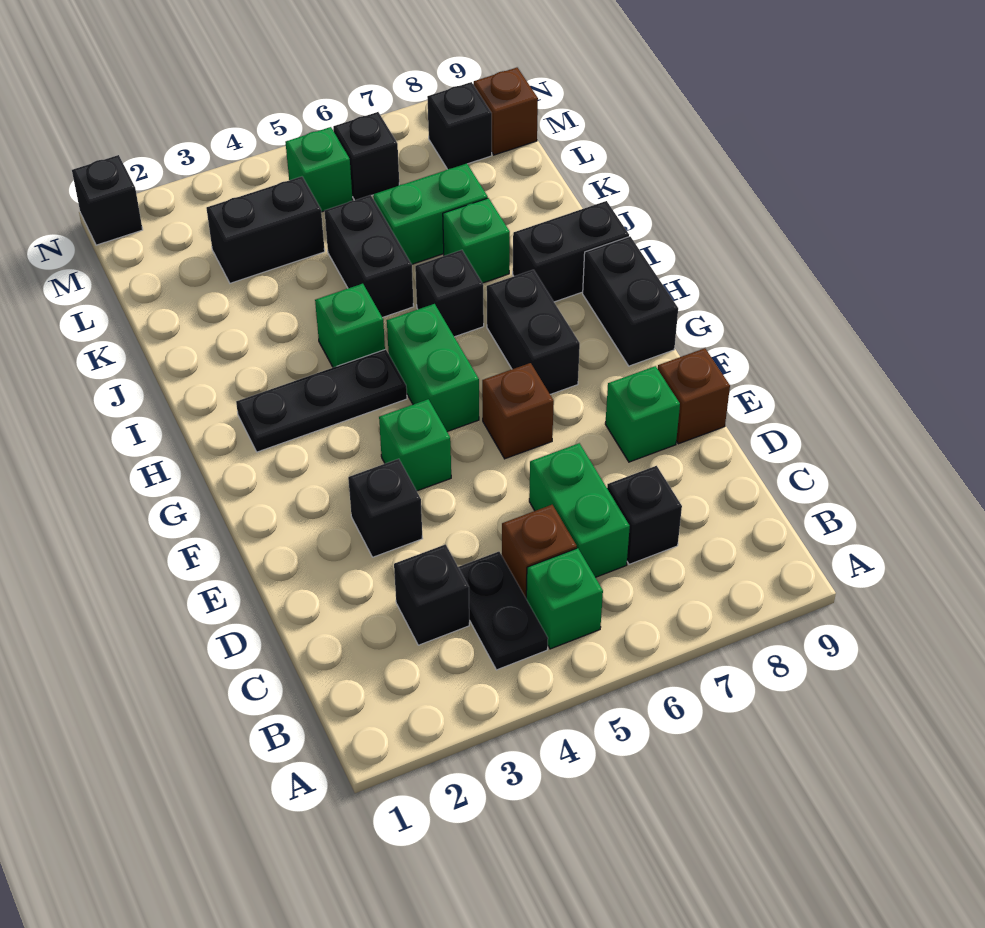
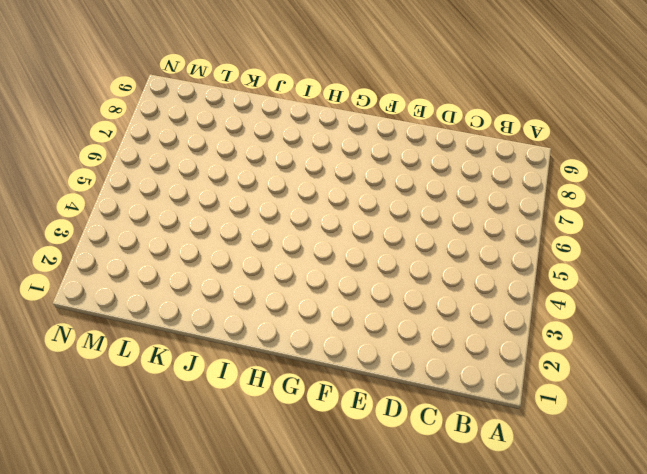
none -> black 1x2 plate [458,552,548,670]
none -> green 1x1 brick [526,548,603,649]
none -> black 1x1 brick [394,544,469,645]

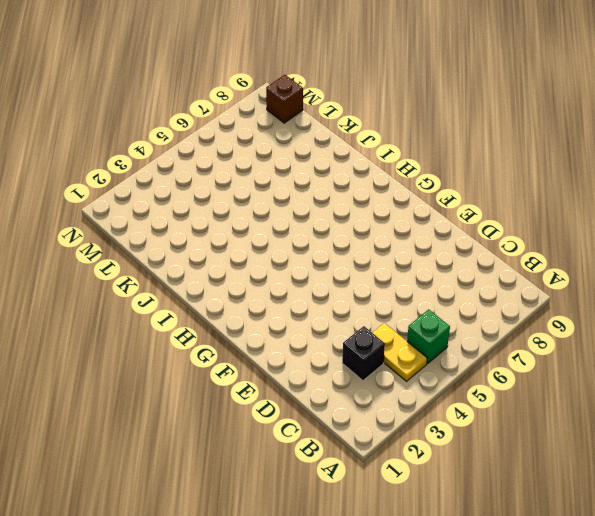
yellow 1x2 plate [372,323,427,381] -> black 1x2 plate [458,552,548,670]
none -> brown 1x1 brick [502,505,577,598]
none -> green 1x2 brick [529,443,630,577]
none -> black 1x1 brick [607,466,682,564]

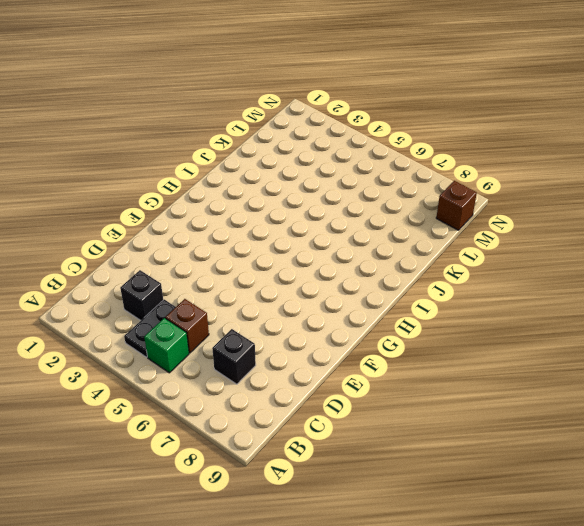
none -> green 1x2 brick [529,443,630,577]
none -> black 1x1 brick [348,459,423,557]
none -> green 1x1 brick [605,366,680,462]

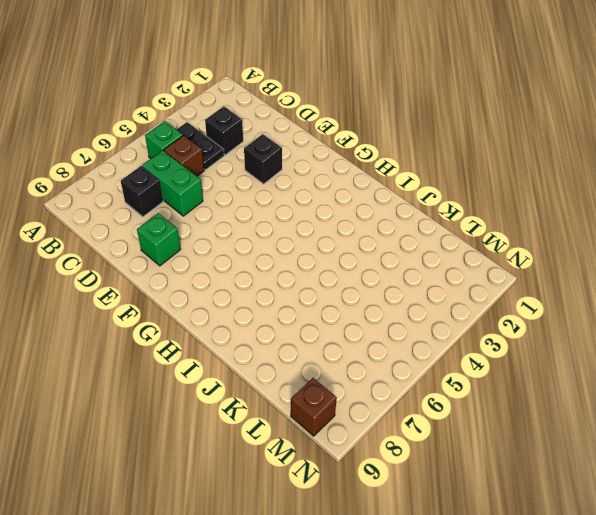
none -> brown 1x1 brick [658,348,730,444]
none -> green 1x1 brick [379,399,451,491]
none -> brown 1x1 brick [482,363,554,459]

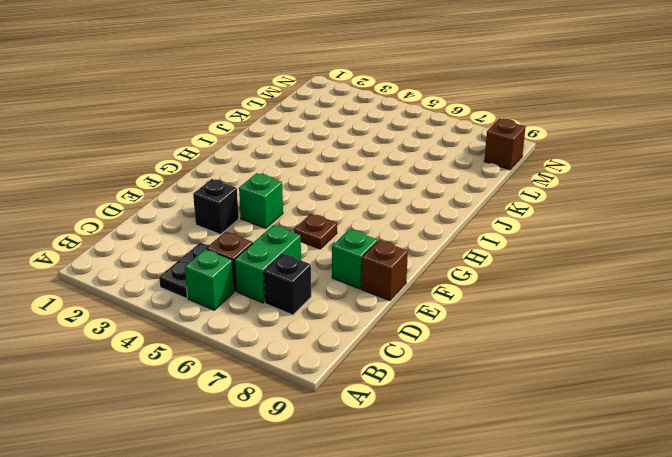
brown 1x1 plate [294,214,337,249] -> brown 1x1 brick [482,363,554,459]
none -> black 1x1 brick [394,544,469,645]
none -> green 1x2 brick [387,304,479,432]
none -> black 1x2 brick [487,270,580,394]

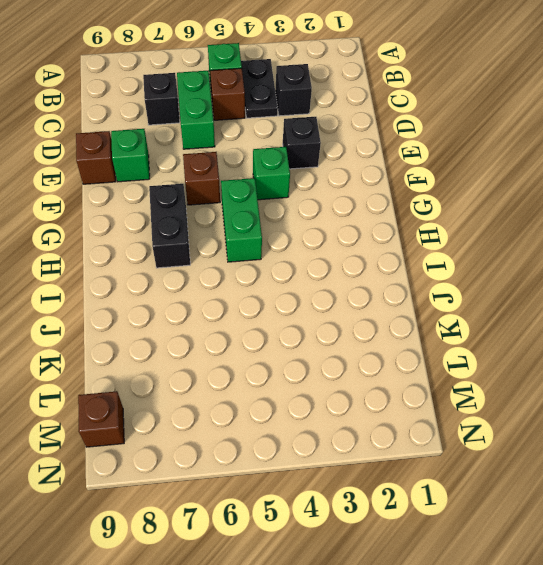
none -> black 1x2 brick [583,237,678,366]
none -> black 1x3 plate [236,349,407,452]
none -> green 1x1 brick [315,284,385,367]

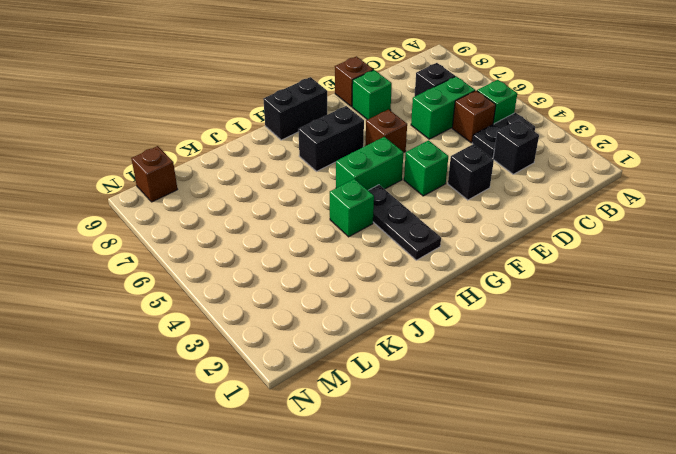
none -> black 1x1 brick [415,250,484,337]
none -> black 1x2 brick [513,201,629,302]
none -> black 1x2 brick [325,195,414,318]

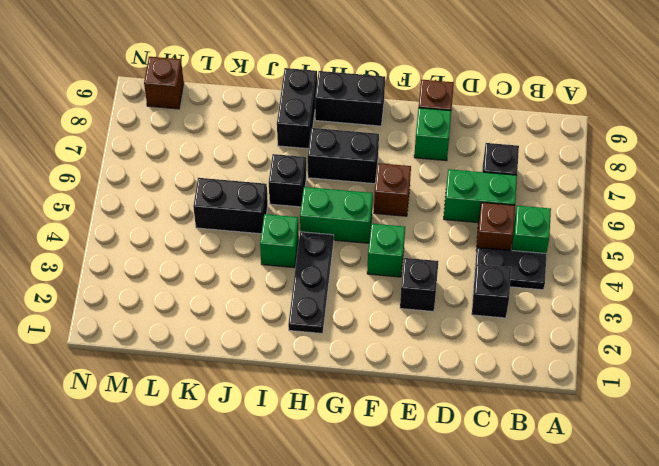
none -> green 1x1 brick [443,198,510,283]
none -> green 1x2 brick [373,164,488,264]
none -> black 1x2 brick [206,177,325,283]

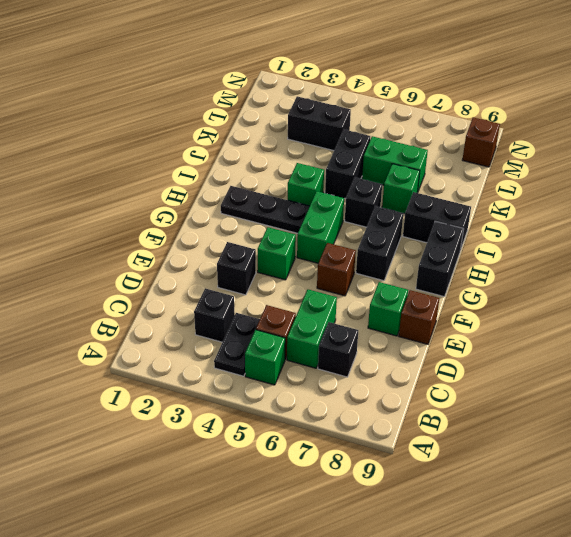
none -> green 1x1 brick [285,127,353,212]
none -> black 1x1 brick [333,112,399,200]
none -> black 1x1 brick [427,82,492,169]

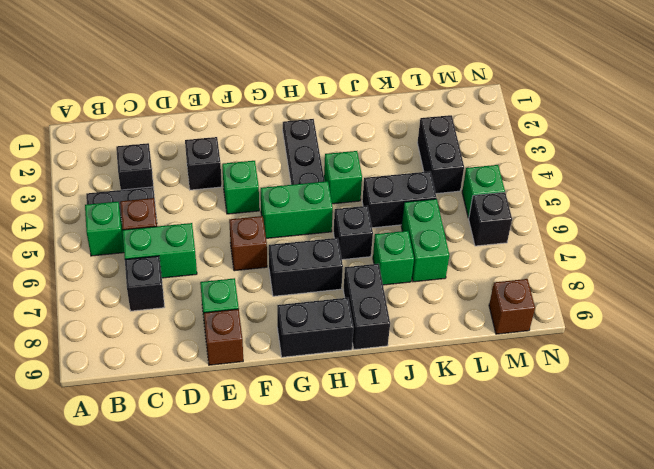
none -> black 1x1 brick [427,82,492,169]
none -> black 1x1 brick [72,155,143,245]

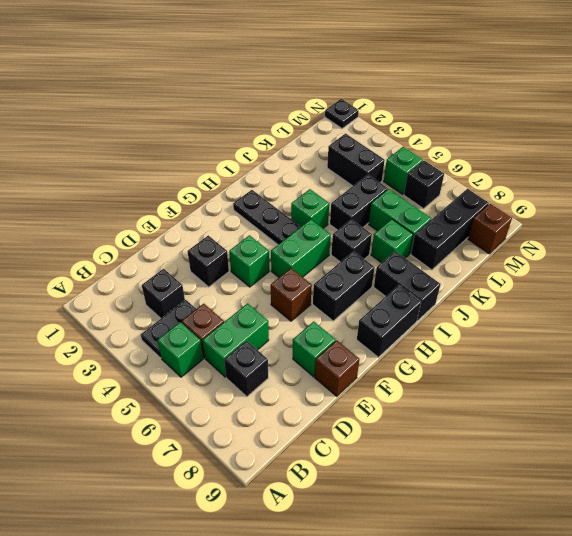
black 1x3 brick [411,189,489,270] -> black 1x1 brick [427,82,492,169]
black 1x1 plate [325,99,359,129] -> black 1x1 brick [72,155,143,245]

